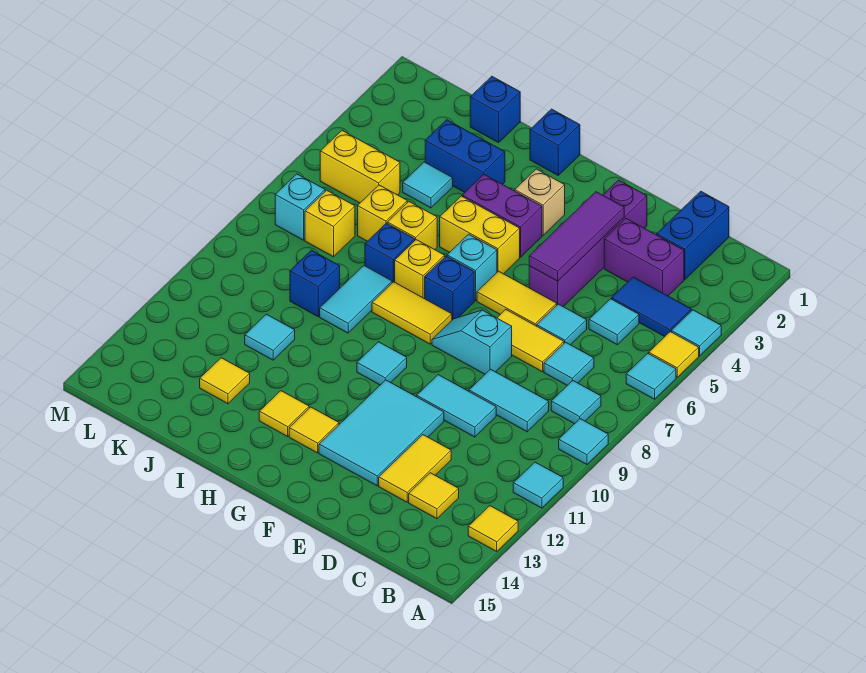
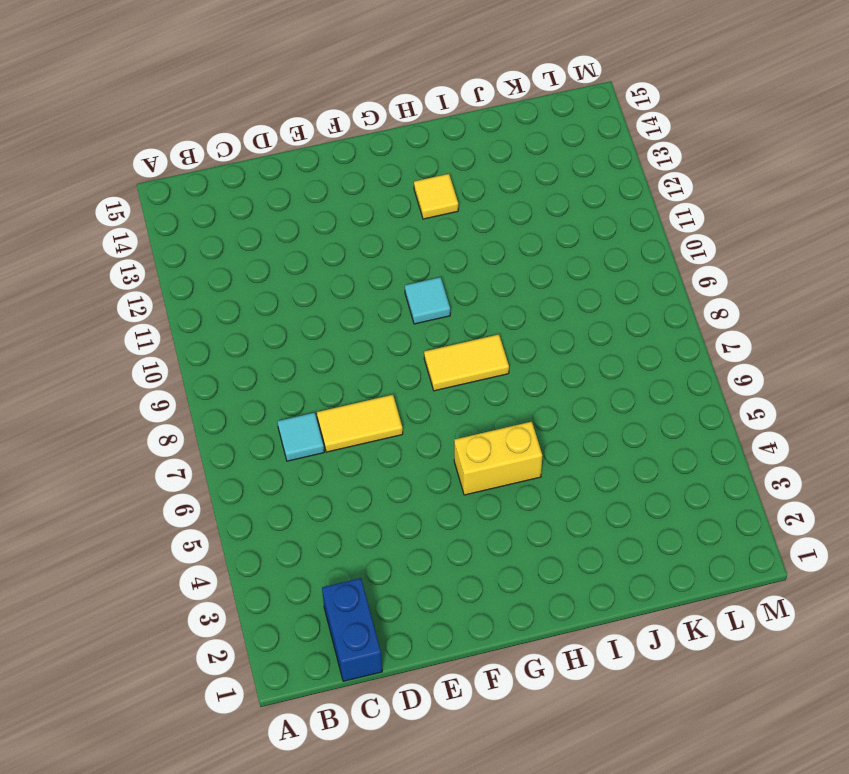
none -> cyan 1x1 tile [671,310,721,356]
none -> yellow 1x1 tile [649,332,699,377]
none -> cyan 1x1 tile [626,353,676,399]
none -> cyan 1x1 tile [559,419,608,465]

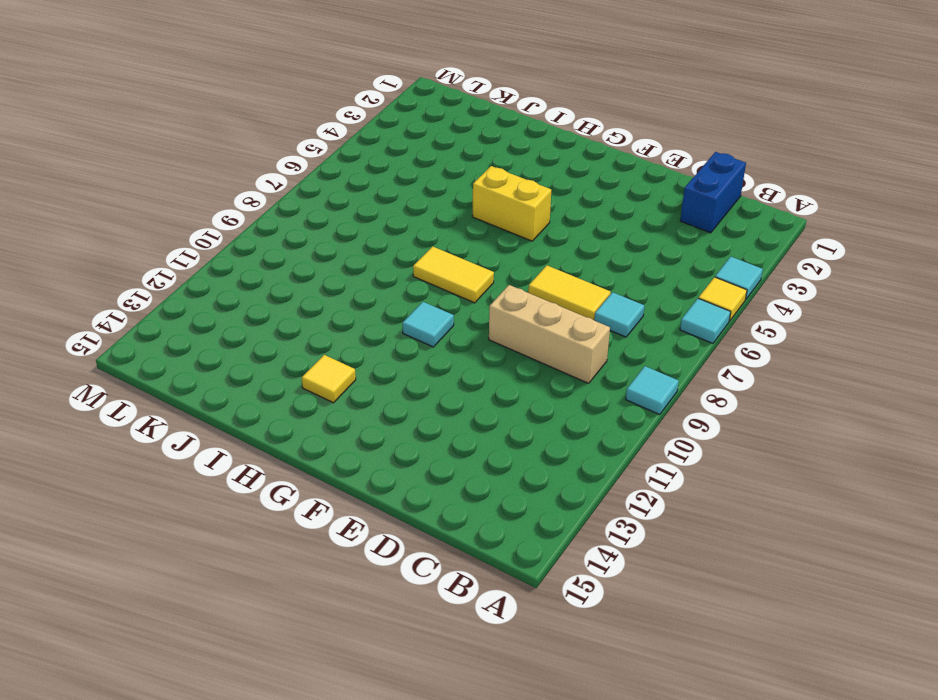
tan 1x3 brick [489,285,610,383] -> cyan 1x2 tile [469,369,549,432]
none -> cyan 1x1 tile [513,462,563,508]
none -> yellow 1x1 tile [468,506,518,551]
none -> blue 1x2 tile [612,277,691,337]
none -> cyan 1x1 tile [551,381,601,424]

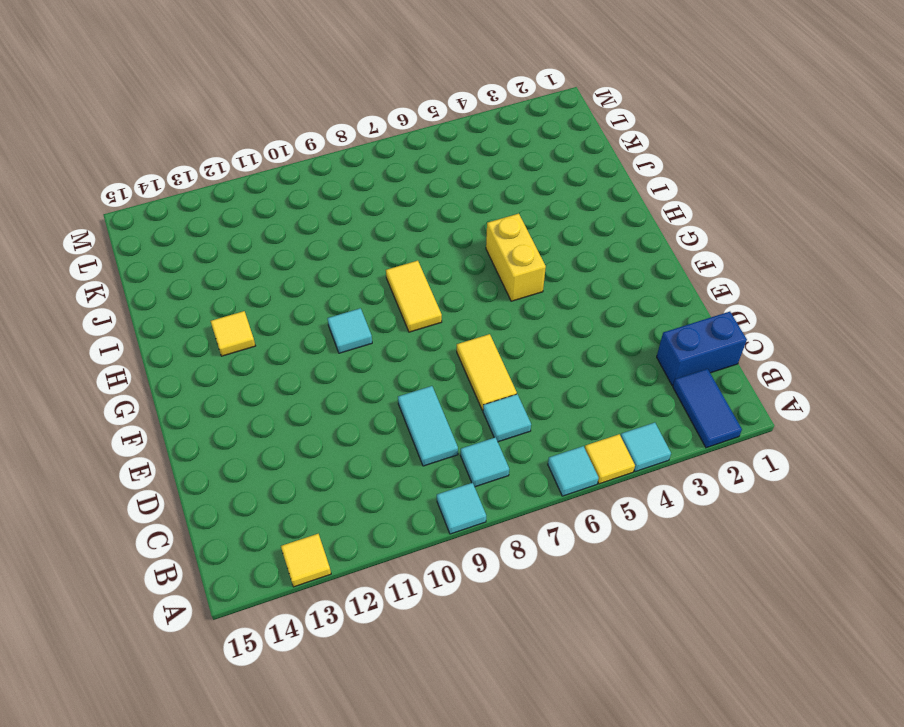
blue 1x2 tile [673,369,742,448] -> blue 1x2 tile moved to [612,277,691,337]
none -> cyan 1x1 tile [513,462,563,508]
none -> purple 1x2 brick [604,218,684,296]
none -> cyan 1x1 tile [589,299,639,345]
none -> yellow 1x1 tile [409,473,459,519]

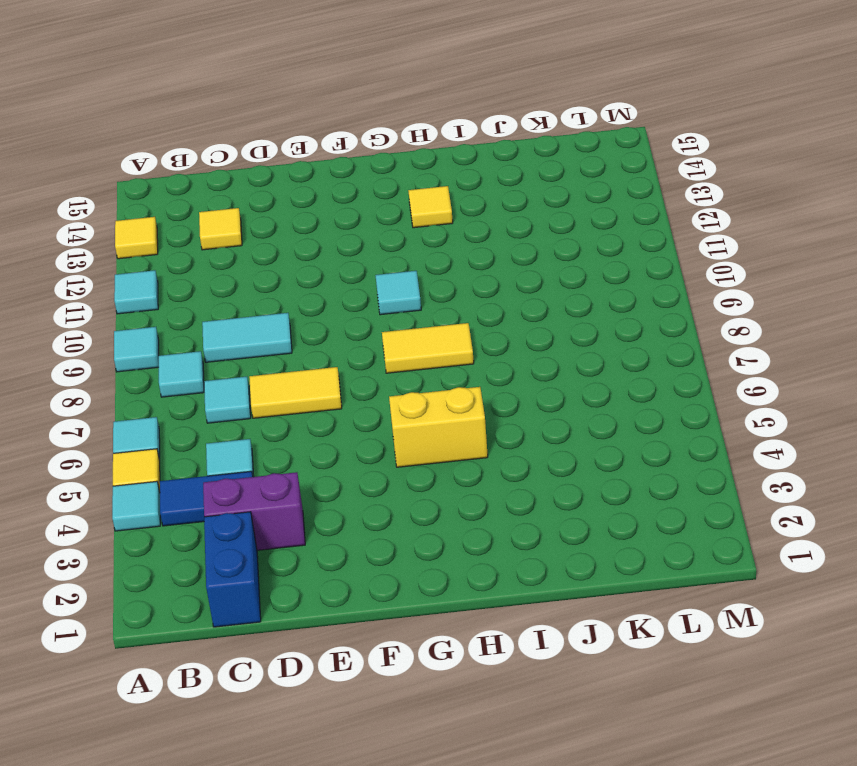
none -> cyan 1x1 tile [537,304,587,345]
none -> cyan 1x2 tile [417,375,496,437]
none -> yellow 1x2 tile [379,435,451,502]
none -> purple 1x4 brick [529,180,647,307]

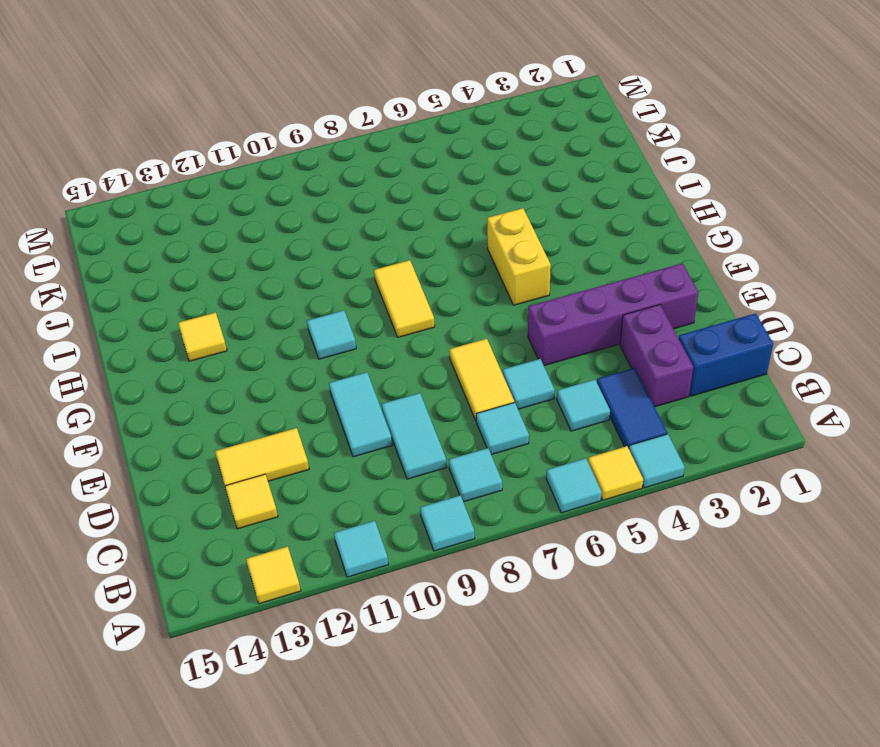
none -> yellow 1x2 tile [477,271,557,326]
none -> cyan 1x2 slope [432,310,512,374]
none -> cyan 2x3 tile [319,380,444,486]
none -> tan 1x1 brick [515,169,565,235]

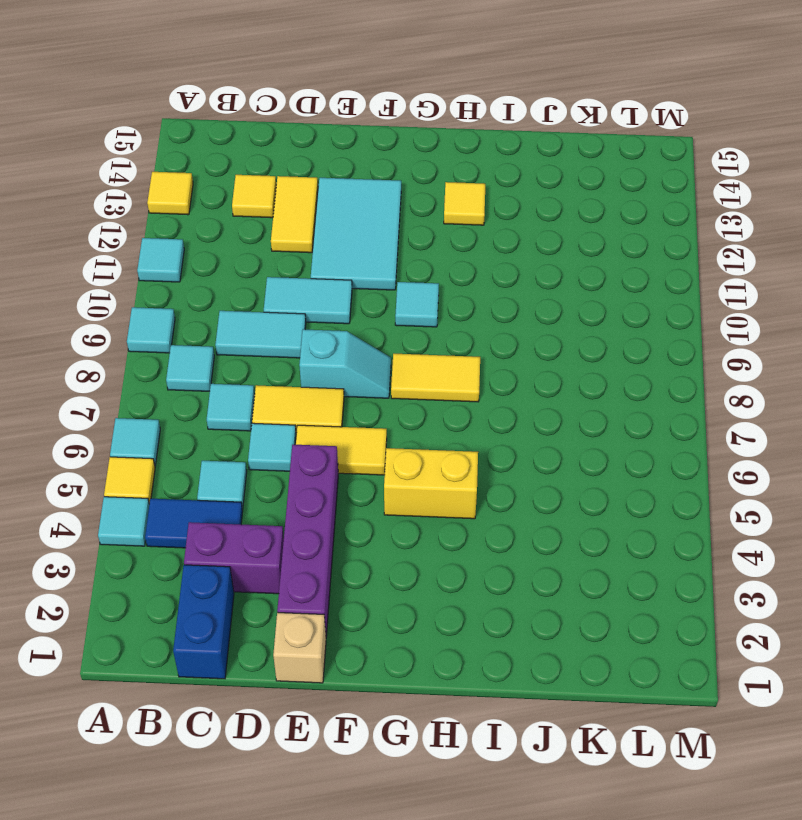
tan 1x1 brick [273,613,326,683] -> tan 1x1 brick moved to [515,169,565,235]
none -> purple 1x2 brick [462,175,542,257]
none -> cyan 1x1 brick [447,234,497,301]
none -> blue 1x1 brick [425,256,474,320]
none -> yellow 1x1 tile [289,407,339,453]

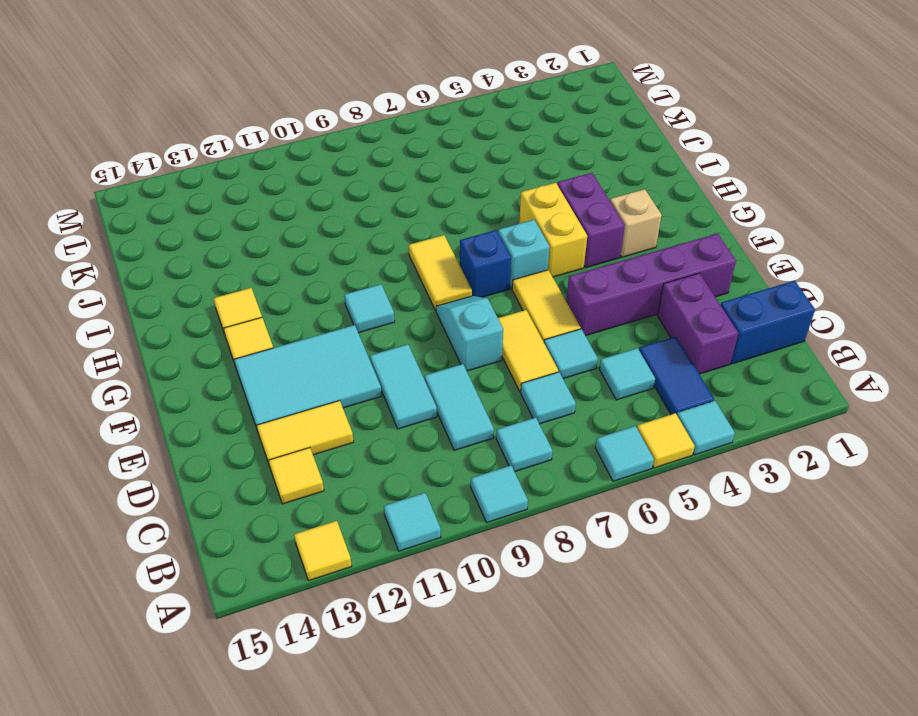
none -> blue 1x1 brick [530,109,580,175]
none -> yellow 1x1 brick [395,240,445,299]
none -> blue 1x2 brick [425,120,505,192]
none -> yellow 1x1 brick [387,202,437,250]

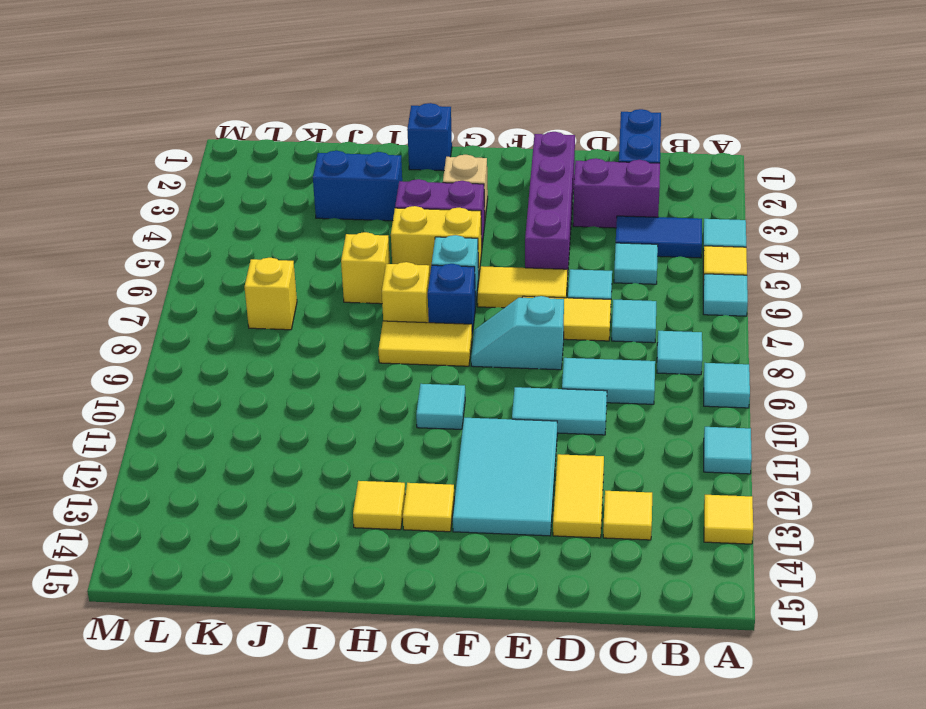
none -> blue 1x1 brick [365,223,415,283]
none -> cyan 1x2 tile [320,266,392,333]
none -> blue 1x1 brick [470,76,520,143]
none -> cyan 1x1 tile [403,162,453,208]

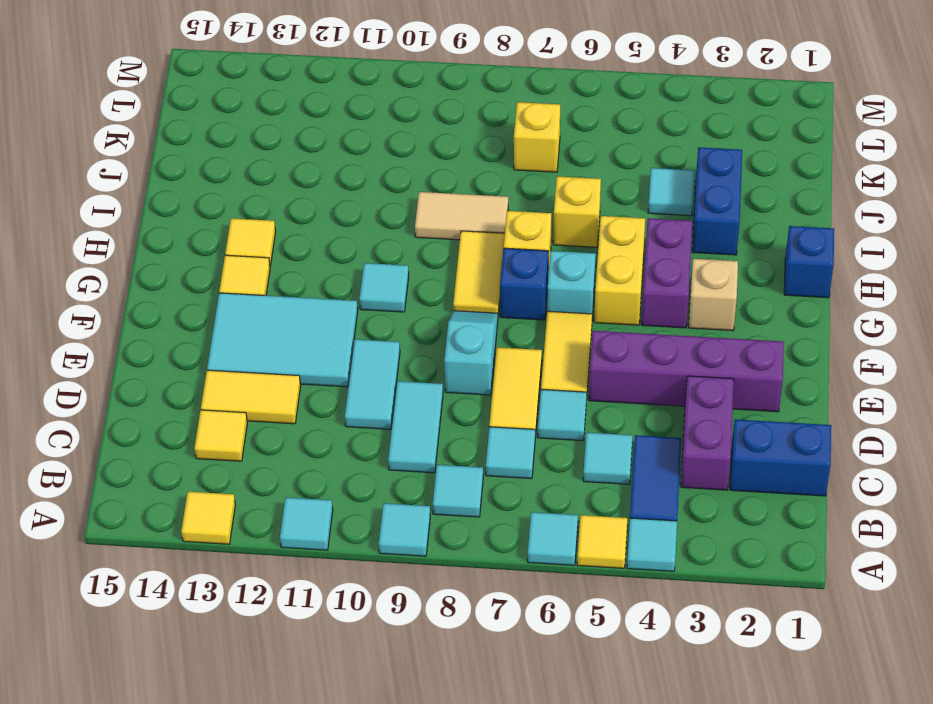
tan 1x2 tile [415,192,508,240] -> cyan 1x2 tile [320,266,392,333]
none -> blue 1x1 brick [365,223,415,283]
none -> blue 1x1 brick [470,76,520,143]
none -> yellow 1x1 brick [358,185,407,241]
none -> blue 1x1 brick [290,250,340,317]

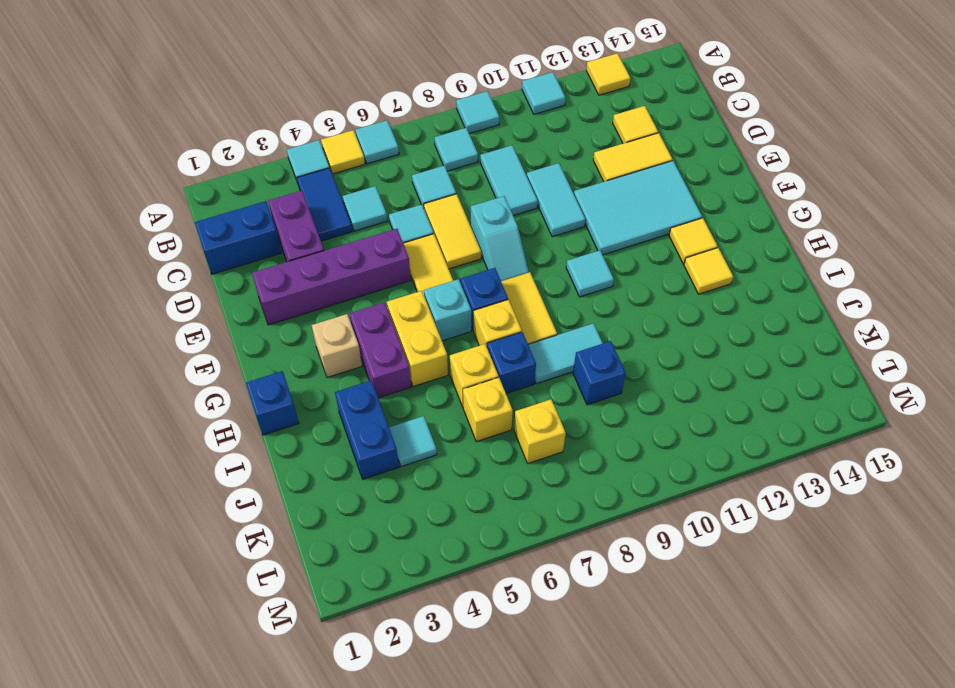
none -> blue 1x1 brick [470,76,520,143]
none -> cyan 1x1 tile [245,314,295,360]
none -> yellow 1x1 tile [200,358,250,404]
none -> yellow 1x2 brick [320,131,400,203]

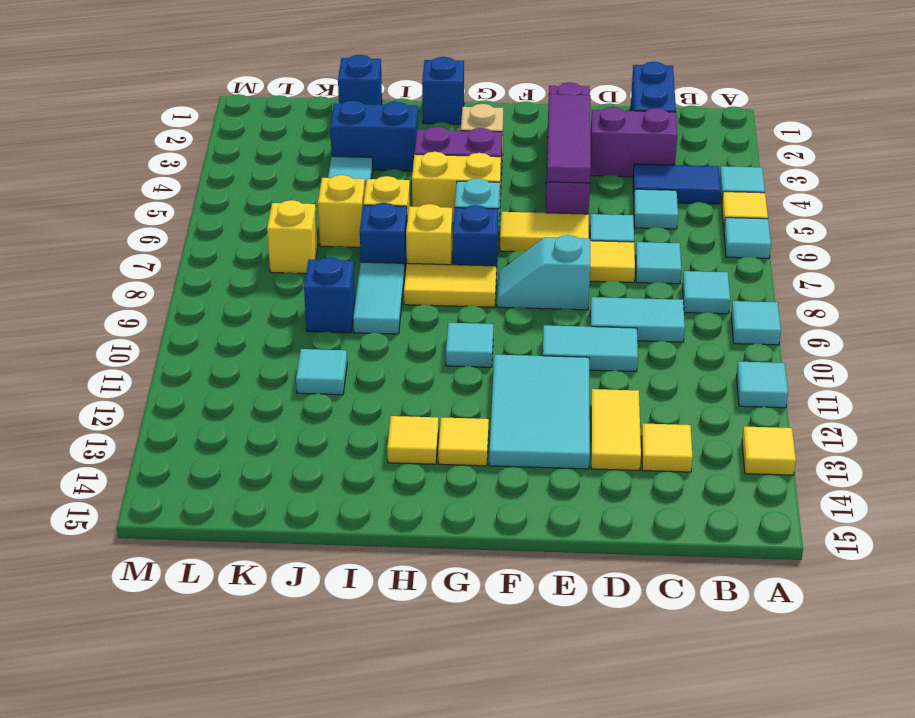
none -> yellow 1x1 tile [200,358,250,404]
none -> yellow 1x2 brick [320,131,400,203]
none -> cyan 1x1 brick [275,174,325,240]

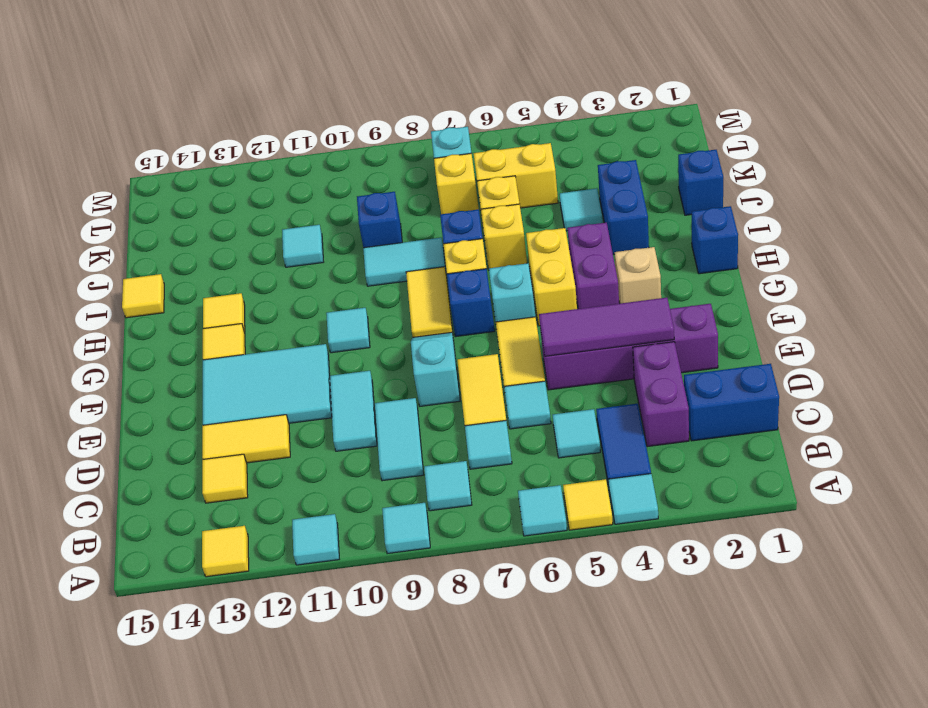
yellow 1x1 tile [122,274,164,318] -> yellow 1x1 tile moved to [200,358,250,404]
yellow 1x2 brick [474,143,558,208] -> yellow 1x2 brick turned to [320,131,400,203]

